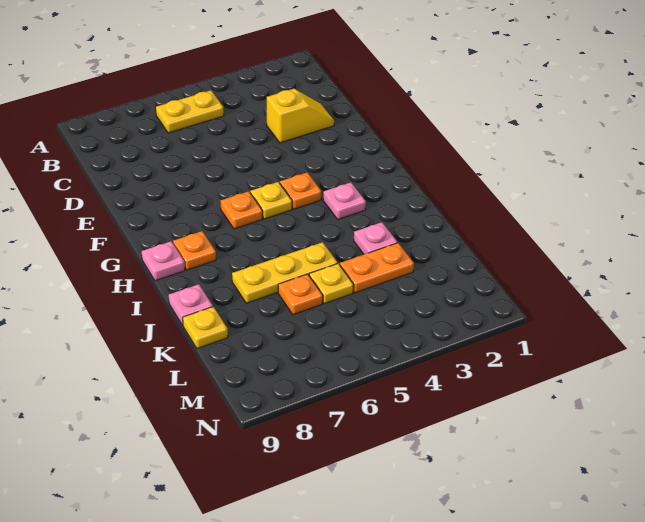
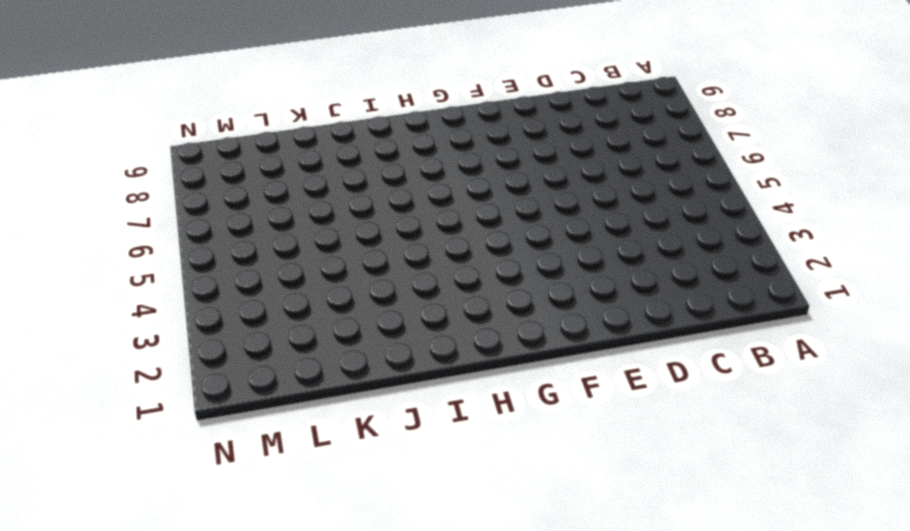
none -> yellow 1x2 plate [156,90,224,133]
none -> yellow 1x2 slope [267,89,334,143]
none -> orange 1x1 plate [280,173,321,209]

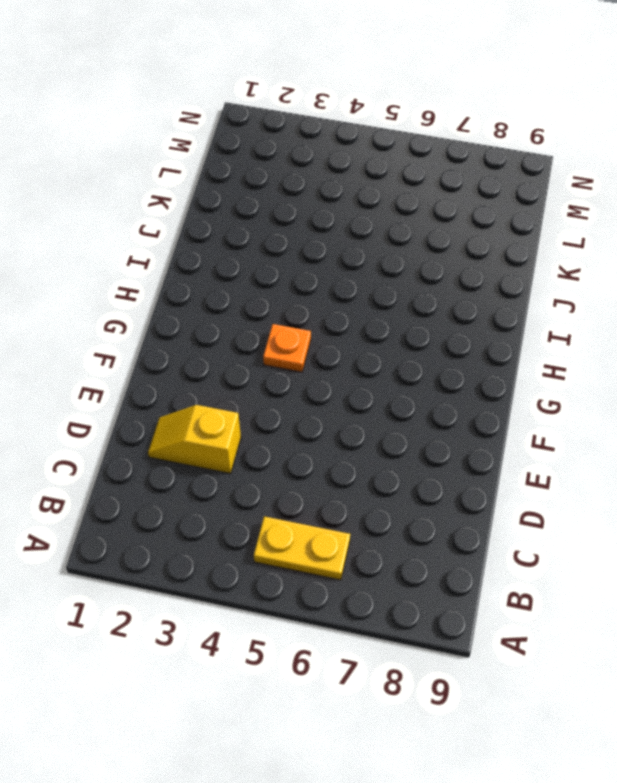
none -> yellow 1x1 plate [250,182,292,219]
none -> orange 1x1 plate [220,191,262,229]
none -> pink 1x1 plate [323,182,366,219]

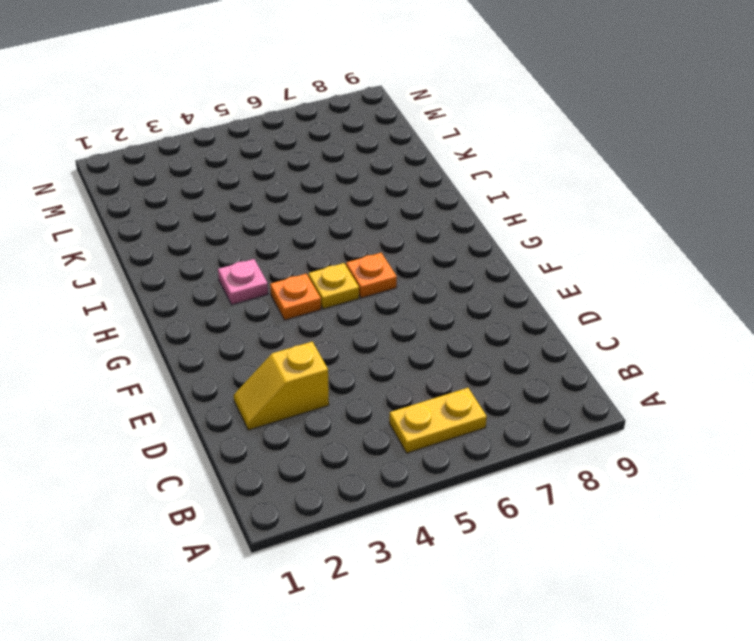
none -> orange 1x1 plate [173,231,216,270]
none -> pink 1x1 plate [142,241,185,281]
none -> pink 1x1 plate [354,222,397,254]

